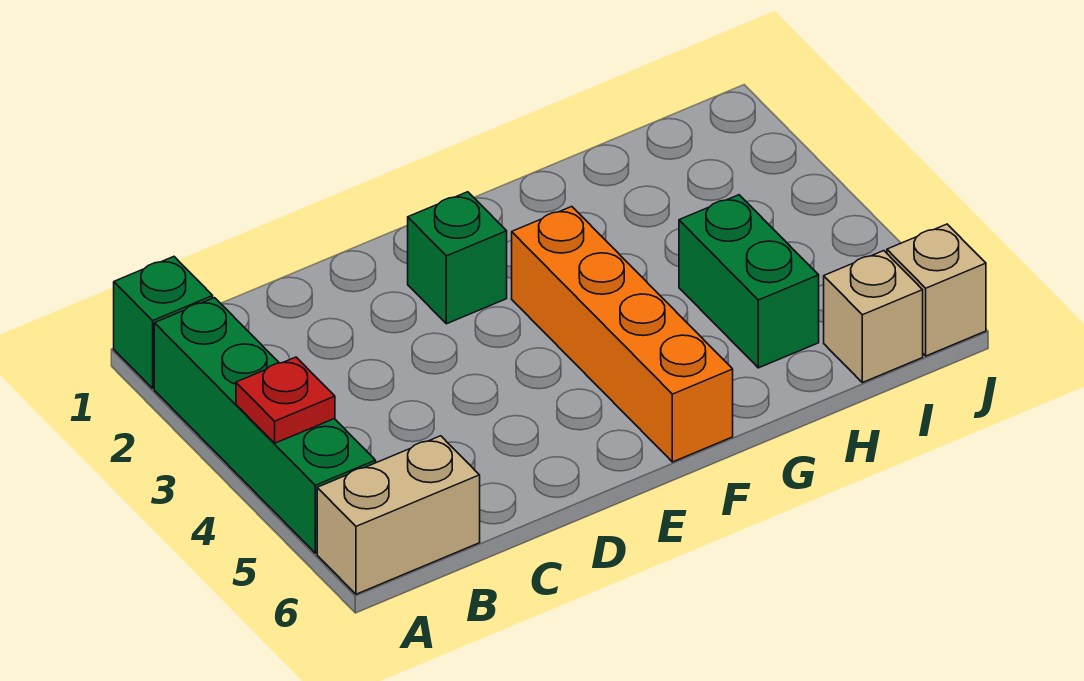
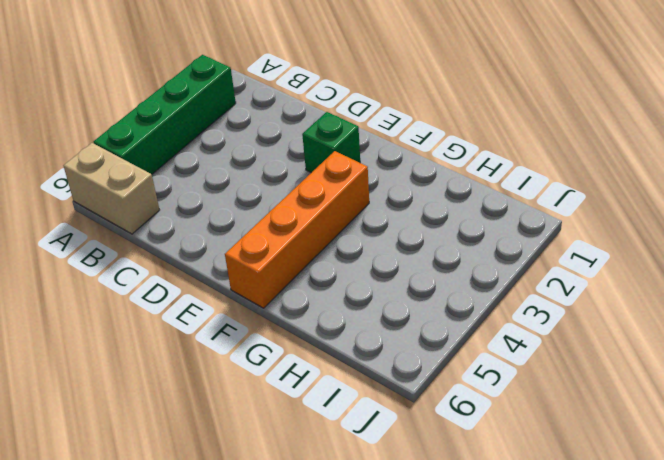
none -> green 1x1 brick [114,257,213,388]
none -> green 1x2 brick [679,195,819,368]

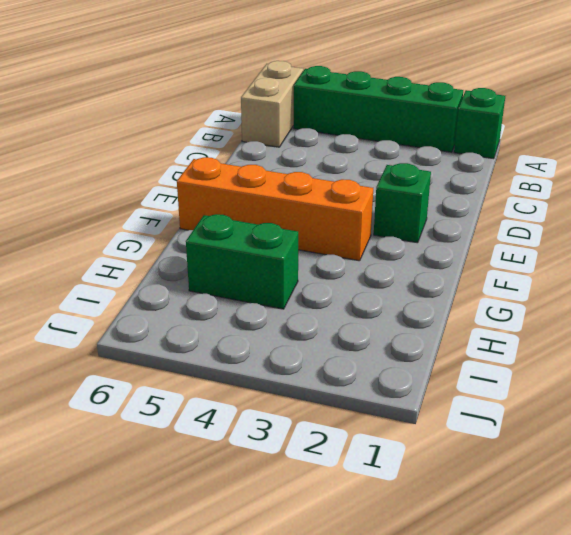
none -> tan 1x1 brick [824,251,923,383]
none -> tan 1x1 brick [887,224,986,356]

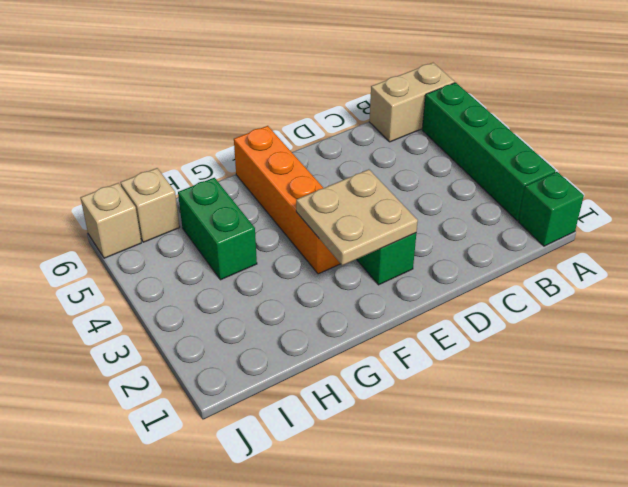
tan 2x2 plate [296,169,418,266] -> none
none -> red 1x1 plate [236,357,335,443]

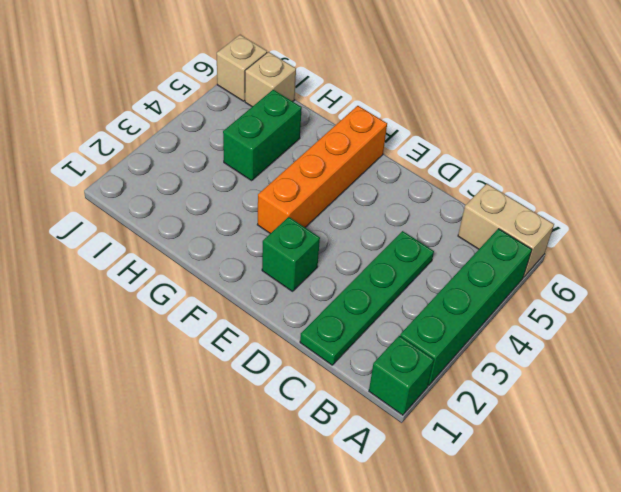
green 1x4 plate [300,231,434,365] -> none
none -> red 1x1 plate [236,357,335,443]

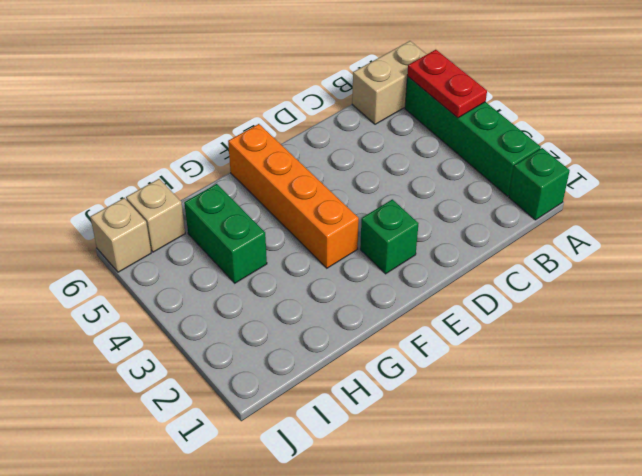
red 1x2 plate [407,50,487,118] -> red 1x1 plate [236,357,335,443]

